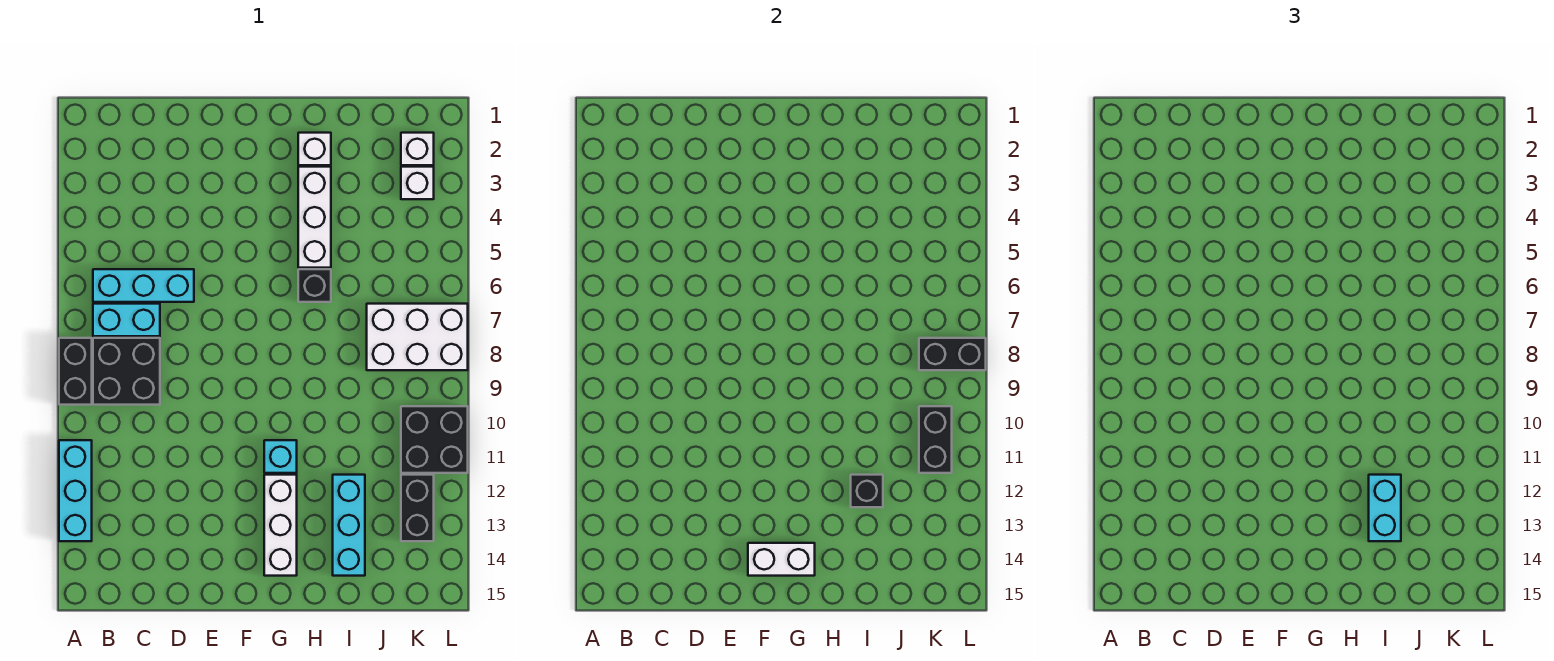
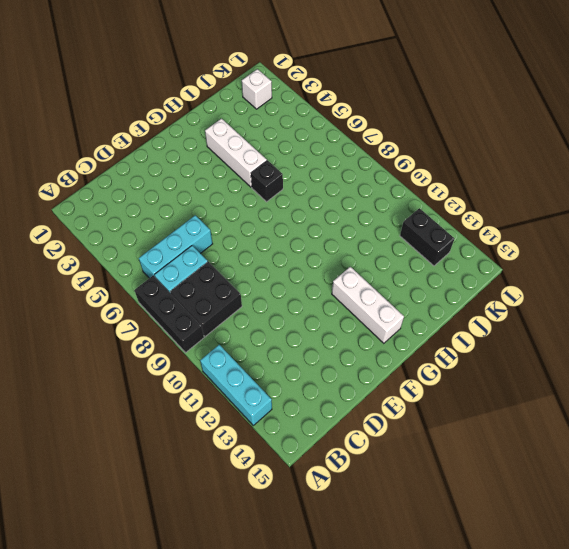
black 1x3 brick [135,275,204,353] -> black 1x2 brick [59,338,92,405]
none -> cyan 1x1 brick [264,440,297,473]
none -> white 1x1 brick [298,133,331,165]
none -> cyan 1x3 brick [333,475,365,576]

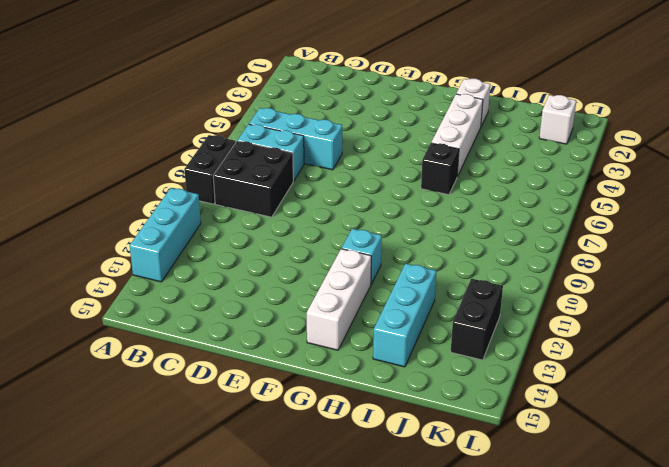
none -> white 2x3 brick [367,304,468,370]
none -> white 1x1 brick [401,167,434,199]
none -> black 2x2 brick [401,406,468,473]

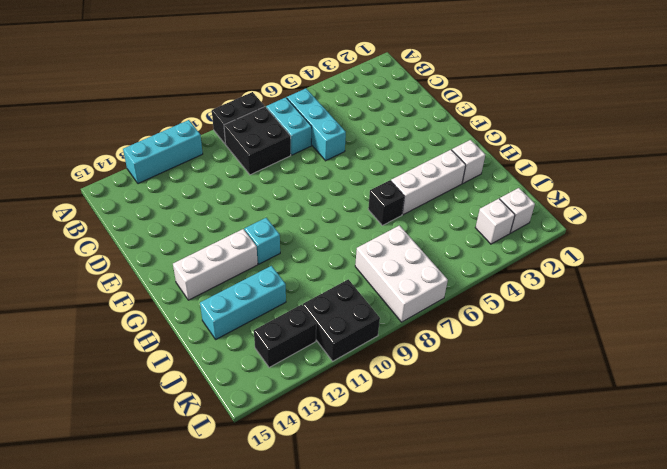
none -> white 1x2 brick [748,543,815,576]
none -> black 1x1 brick [851,475,883,507]
none -> black 1x2 brick [919,338,986,370]

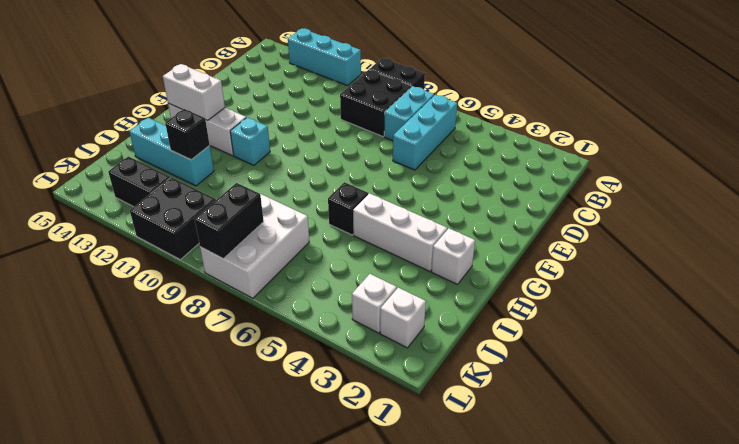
white 1x2 brick [163,64,225,120] -> white 1x2 brick turned to [748,543,815,576]
none -> black 1x2 brick [919,406,952,473]
none -> cyan 1x2 brick [1369,475,1401,541]

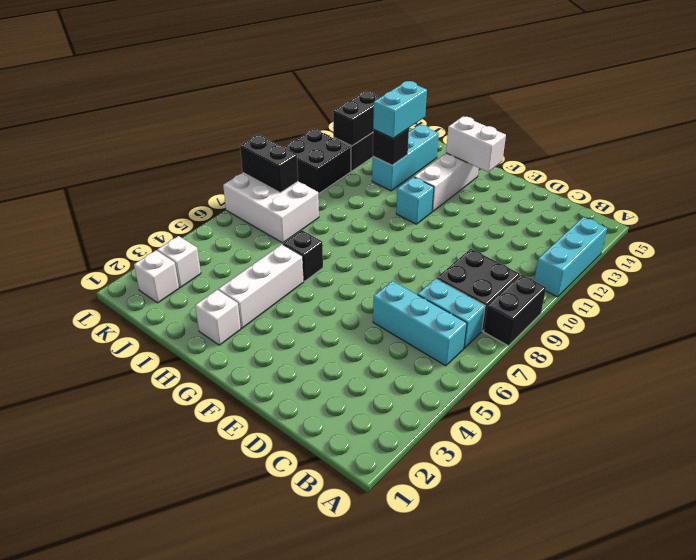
black 1x2 brick [333,91,380,146] -> black 1x2 brick moved to [919,406,952,473]

